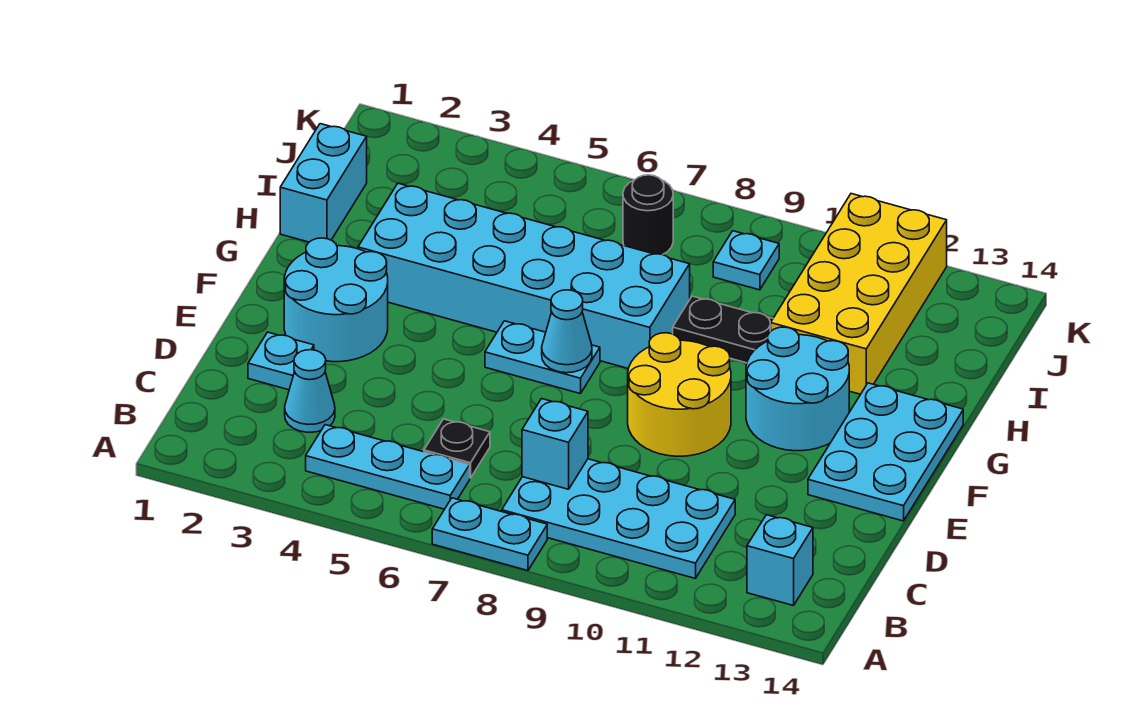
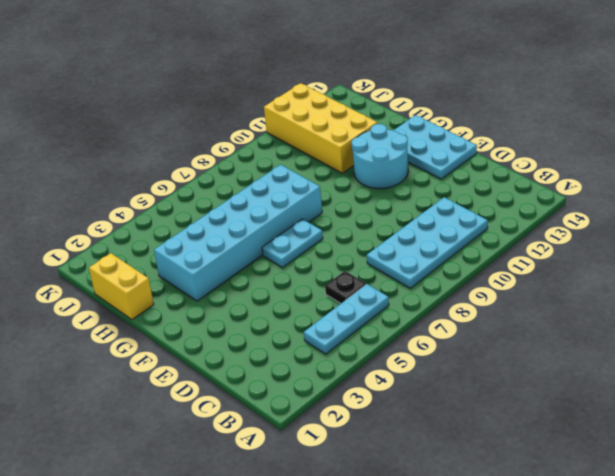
yellow 1x2 brick [89,253,154,319] -> cyan 1x2 brick [280,124,367,242]
none -> cyan 1x2 plate [432,498,547,571]
none -> cyan 1x1 brick [747,515,813,606]
none -> cyan 1x1 cone [285,350,335,432]

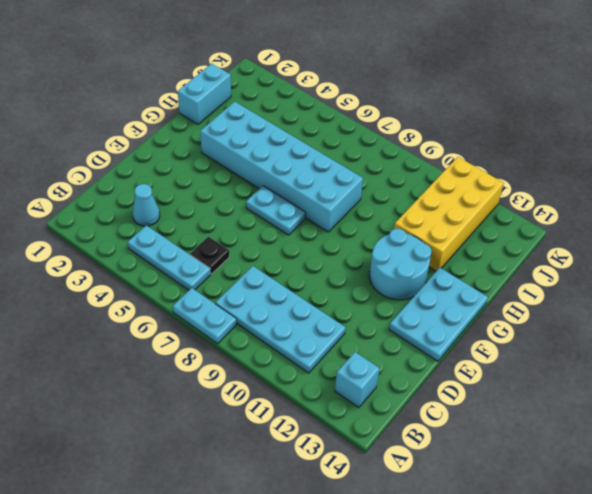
none -> cyan 1x1 plate [248,332,314,390]
none -> cyan 2x2 round brick [284,238,388,362]
none -> yellow 2x2 round brick [628,333,731,456]

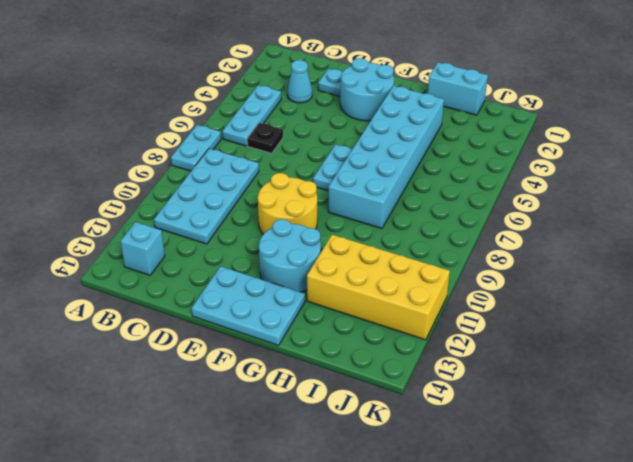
none -> black 1x2 plate [673,296,773,363]
none -> black 1x1 round brick [623,175,673,255]
none -> cyan 1x1 plate [713,231,779,290]

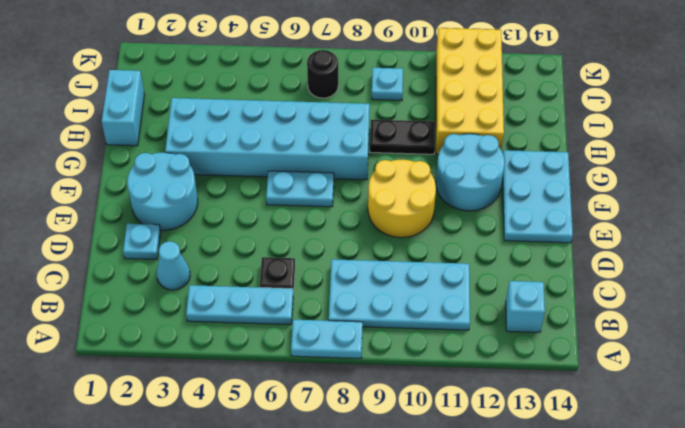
none -> cyan 1x1 brick [522,399,588,489]
none -> cyan 1x1 cone [542,290,592,373]

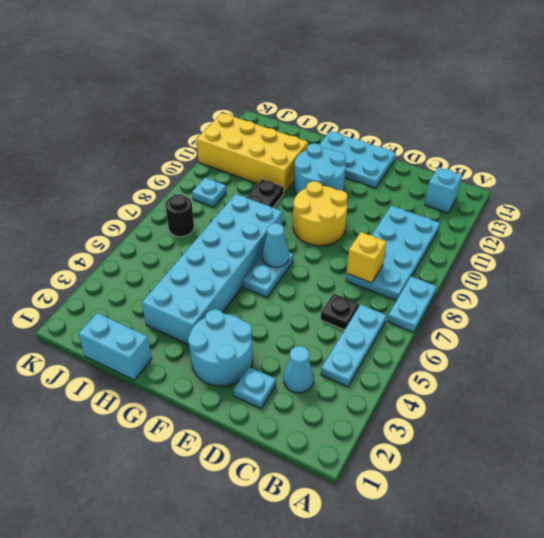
yellow 1x1 brick [347,232,386,283] -> cyan 1x1 brick [522,399,588,489]

